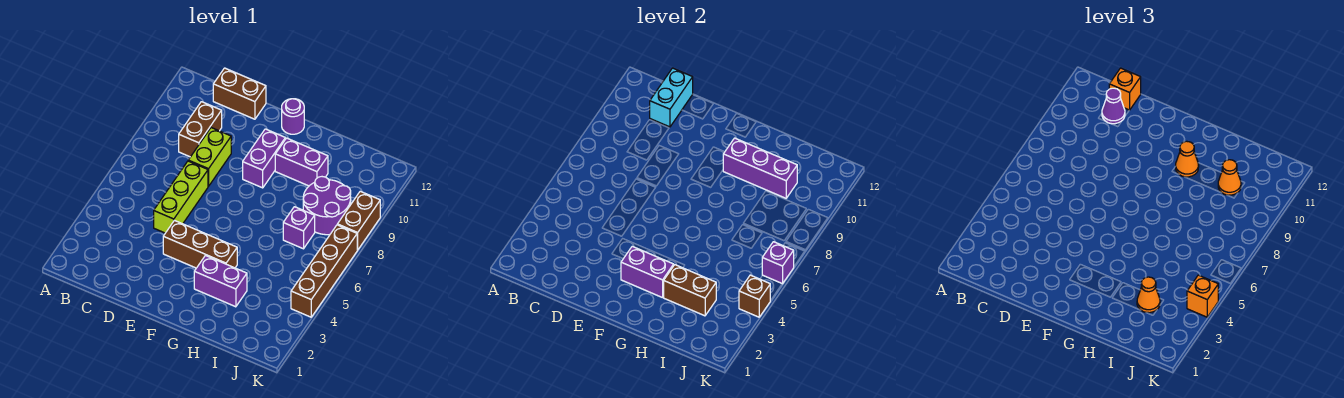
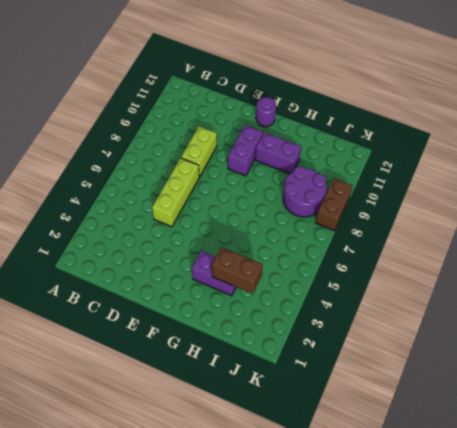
none -> brown 1x2 brick [179,102,222,157]
none -> brown 1x2 brick [213,68,266,119]
none -> brown 1x3 brick [163,221,237,268]

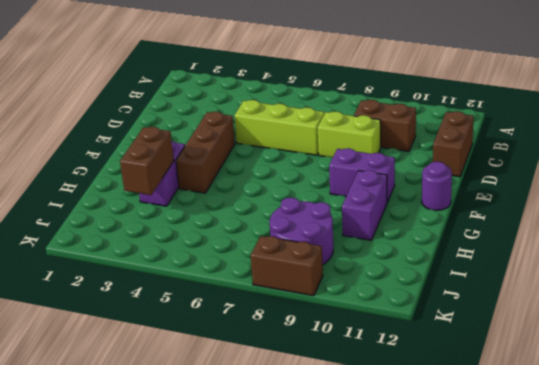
none -> purple 1x1 brick [283,207,315,249]
none -> brown 1x4 brick [291,225,357,317]
none -> cyan 1x2 brick [650,68,693,127]

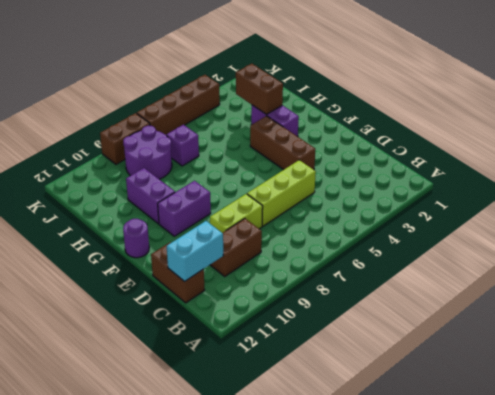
none -> purple 1x2 brick [621,246,674,298]
none -> purple 1x3 brick [723,138,797,198]
none -> brown 1x1 brick [739,275,770,317]

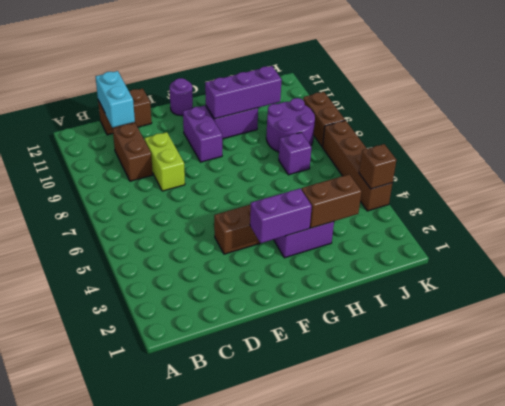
none -> lime 1x3 brick [154,161,208,233]
none -> purple 1x1 brick [762,242,794,284]
none -> purple 1x1 cone [1102,88,1125,124]

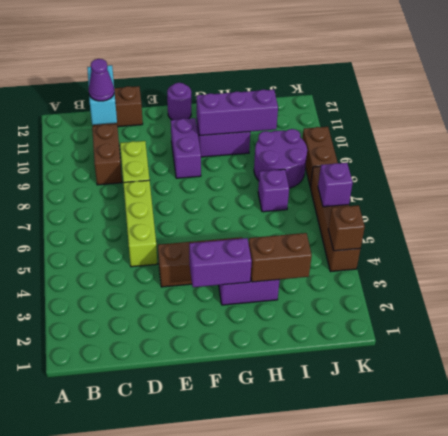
none -> orange 1x1 brick [1109,68,1141,110]
none -> orange 1x1 cone [1176,141,1199,177]
none -> orange 1x1 cone [1137,277,1160,313]

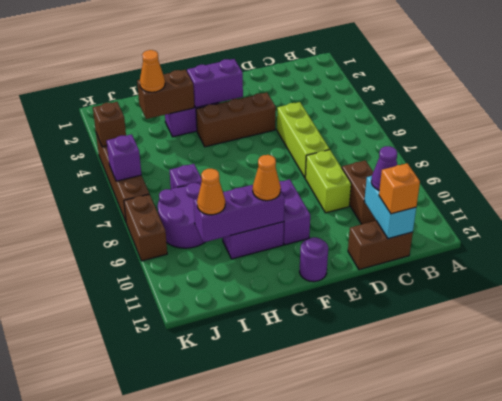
none -> orange 1x1 brick [1187,275,1218,317]

